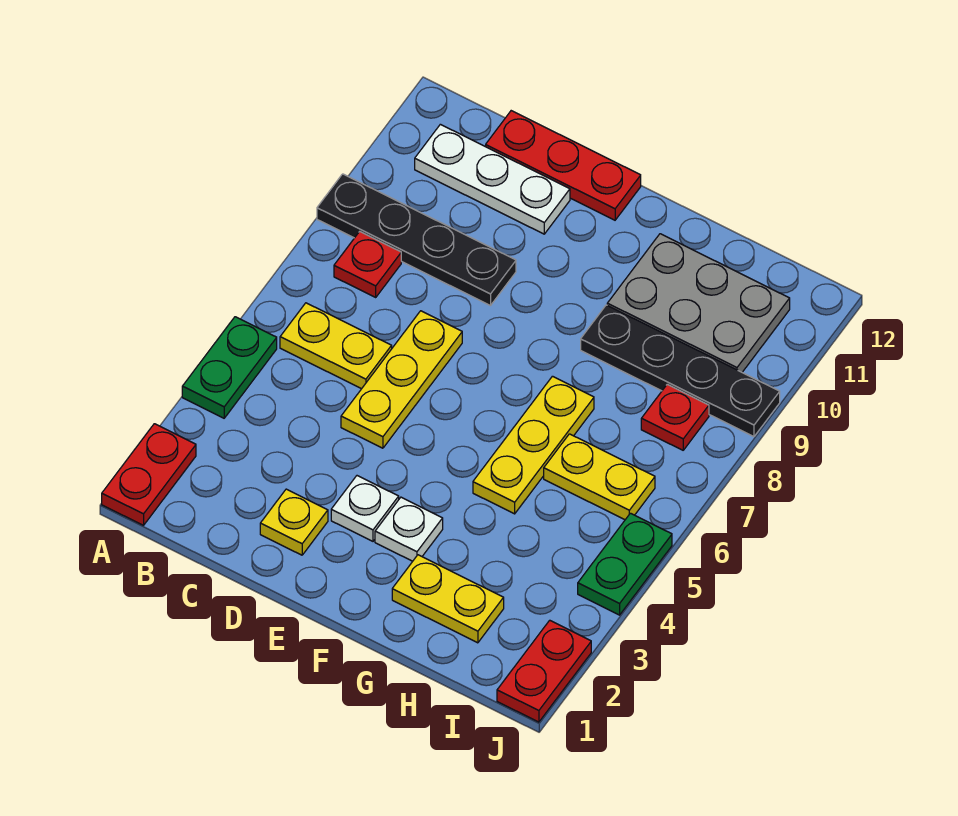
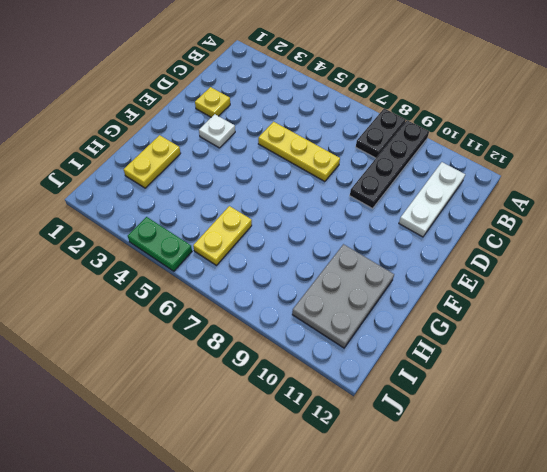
black 1x2 plate [356,109,406,158] -> red 1x1 plate [334,232,401,297]
none -> red 1x2 plate [102,424,196,525]
none -> green 1x2 plate [182,317,277,418]
none -> yellow 1x2 plate [280,303,392,389]

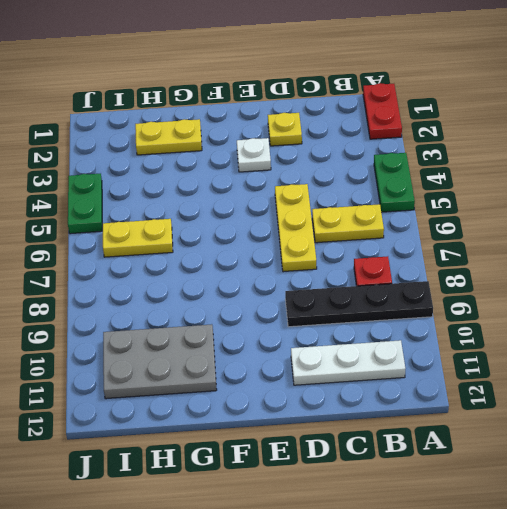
none -> red 1x3 plate [486,111,641,220]
none -> white 1x1 plate [375,497,443,561]
none -> yellow 1x3 plate [473,376,594,514]

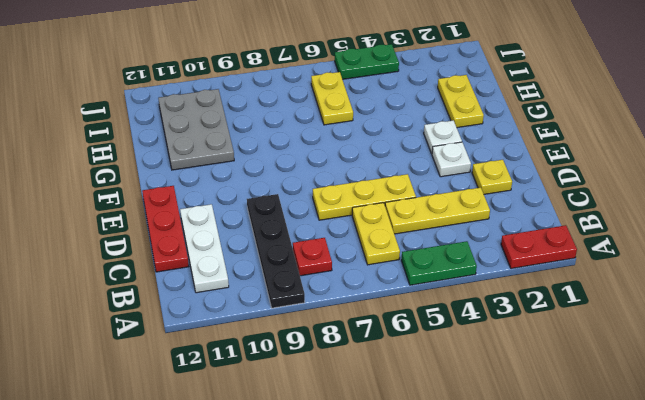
yellow 1x3 plate [385,187,490,234] -> yellow 1x3 plate moved to [473,376,594,514]
none -> black 1x4 plate [581,305,780,437]
none -> red 1x1 plate [641,384,709,450]
none -> red 1x2 plate [497,620,591,722]

